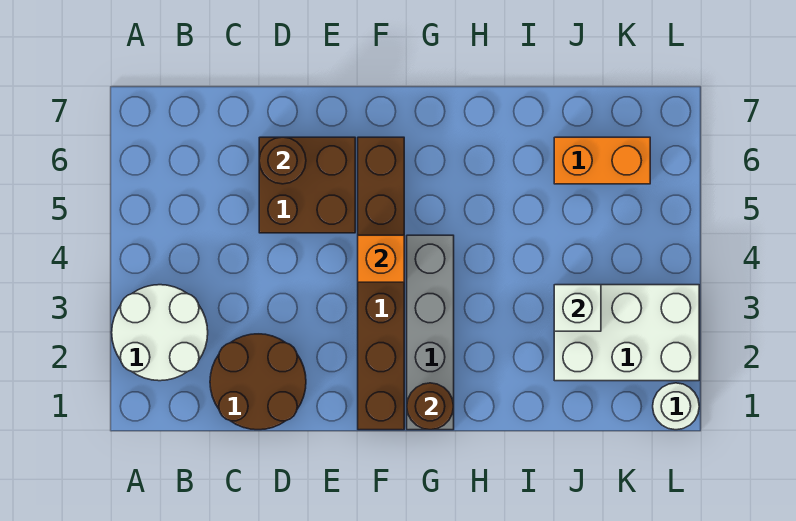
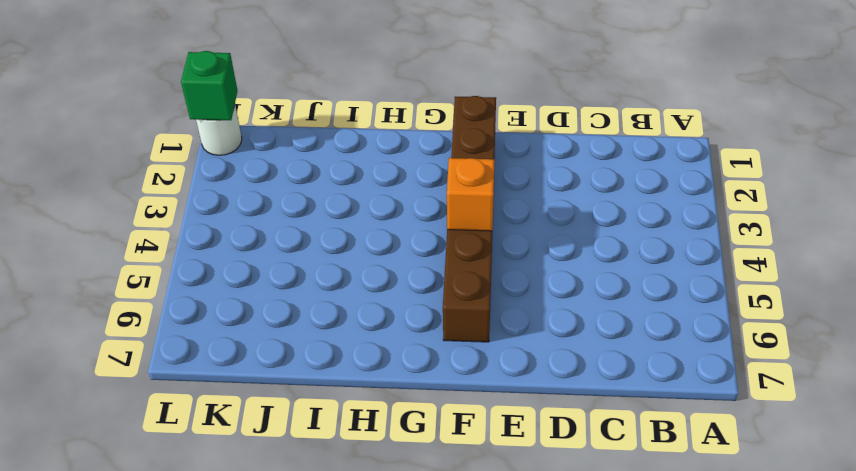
green 1x1 brick [181,51,238,120] -> none
none -> white 2x2 round brick [112,285,208,381]
none -> brown 2x2 round brick [210,334,306,430]
none -> brown 2x2 brick [259,137,355,233]

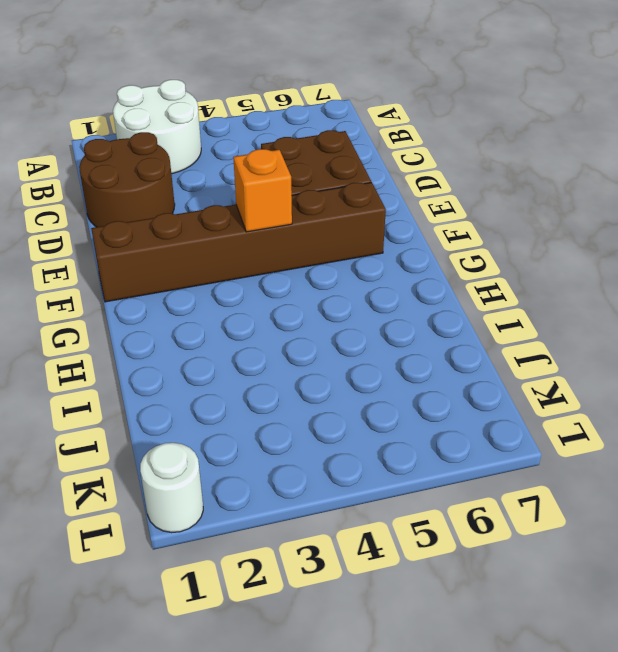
none -> grey 1x4 brick [407,235,454,430]
none -> white 2x3 brick [554,285,699,381]
none -> orange 1x2 brick [554,137,650,184]

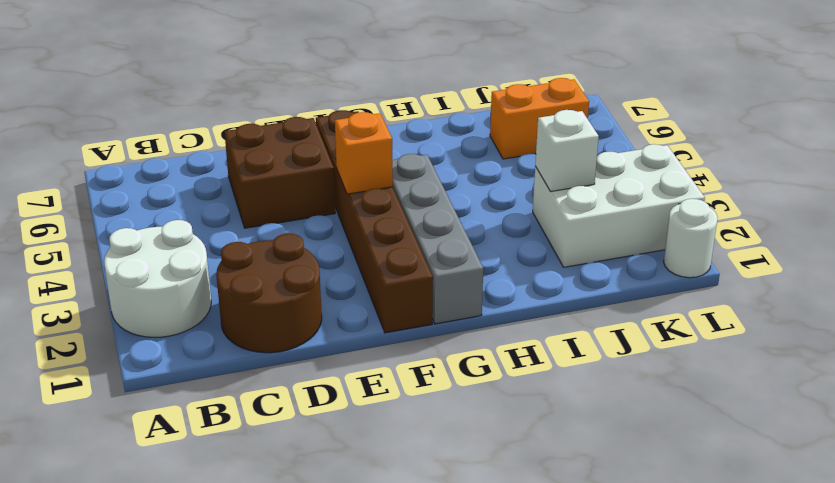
none -> brown 1x1 round brick [259,137,306,184]
none -> brown 1x1 round brick [407,383,454,430]

